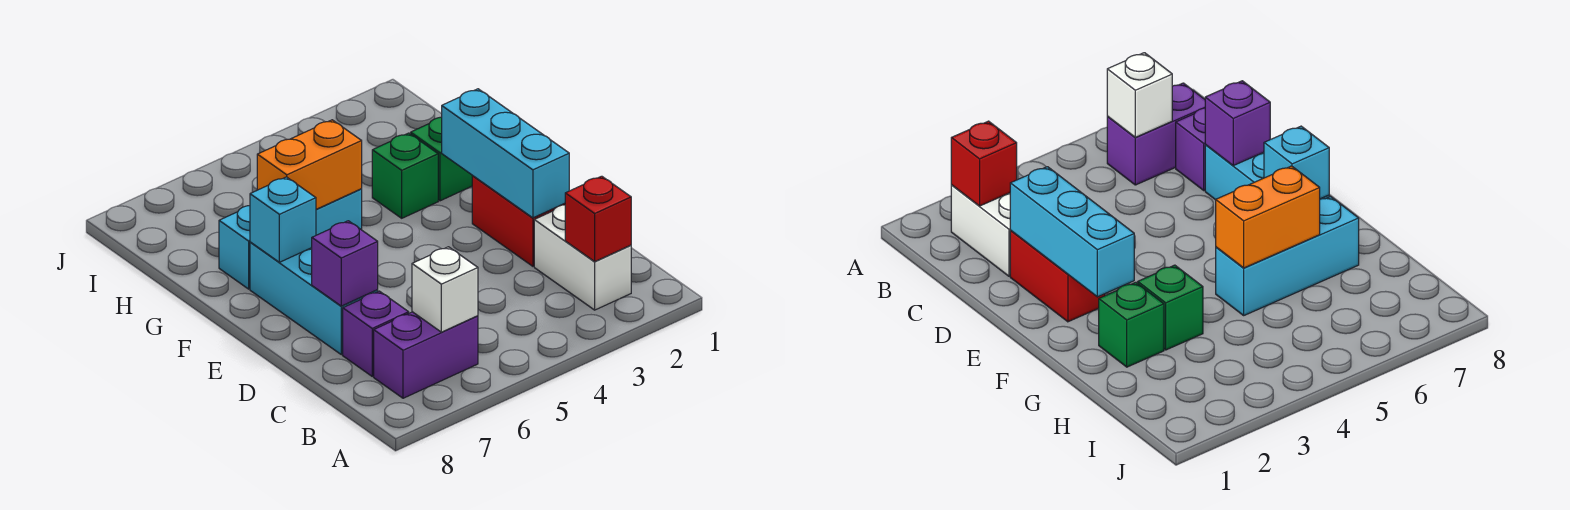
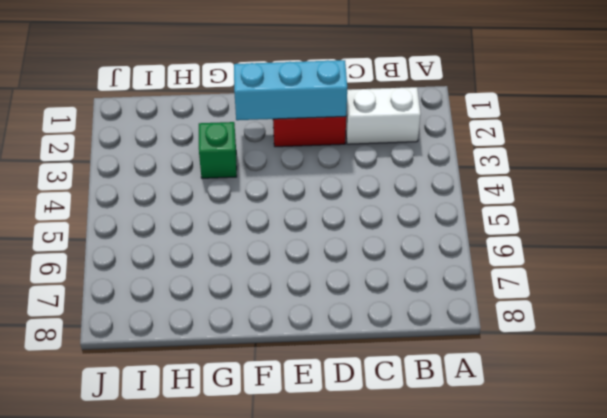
none -> purple 1x2 brick [374,312,478,398]
none -> purple 1x1 brick [343,291,409,376]
none -> cyan 1x3 brick [250,242,378,355]

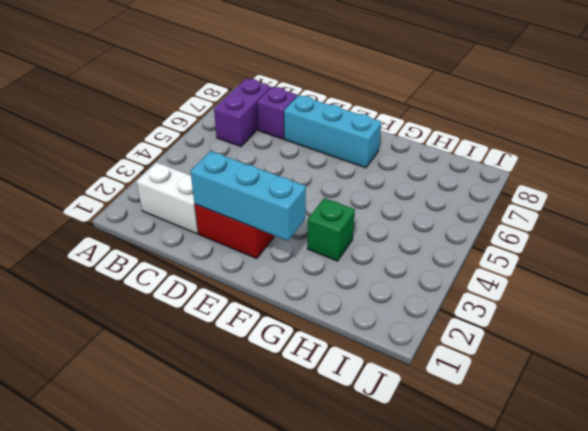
none -> green 1x1 brick [411,117,473,201]
none -> cyan 1x3 brick [219,189,362,289]
none -> red 1x1 brick [565,176,631,261]

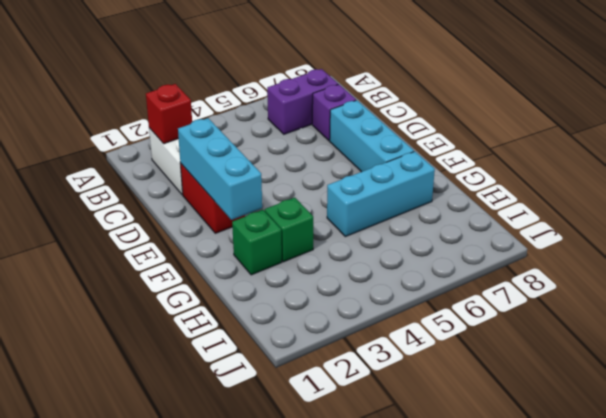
none -> white 1x1 brick [412,247,478,332]
none -> purple 1x1 brick [312,221,378,306]
none -> cyan 1x1 brick [250,177,316,262]

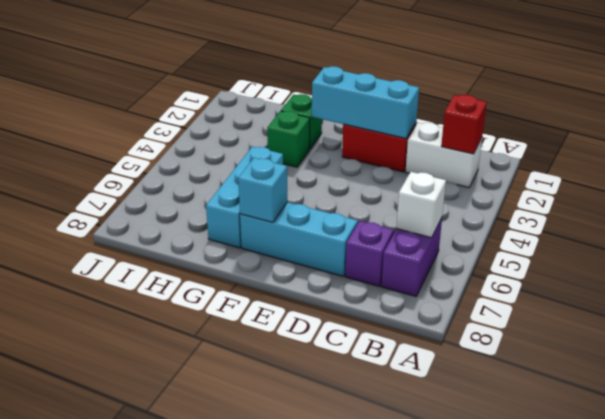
none -> purple 1x1 brick [312,221,378,306]
none -> orange 1x2 brick [257,120,362,209]

